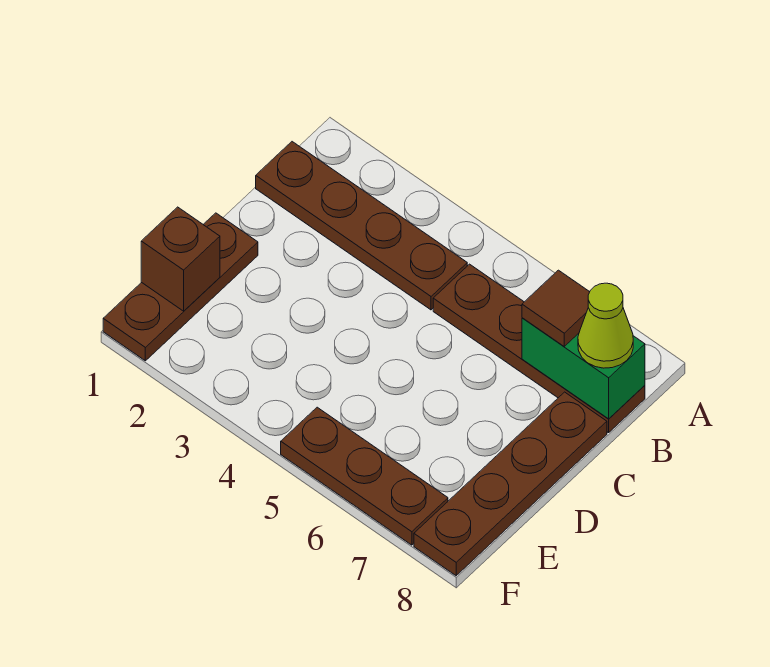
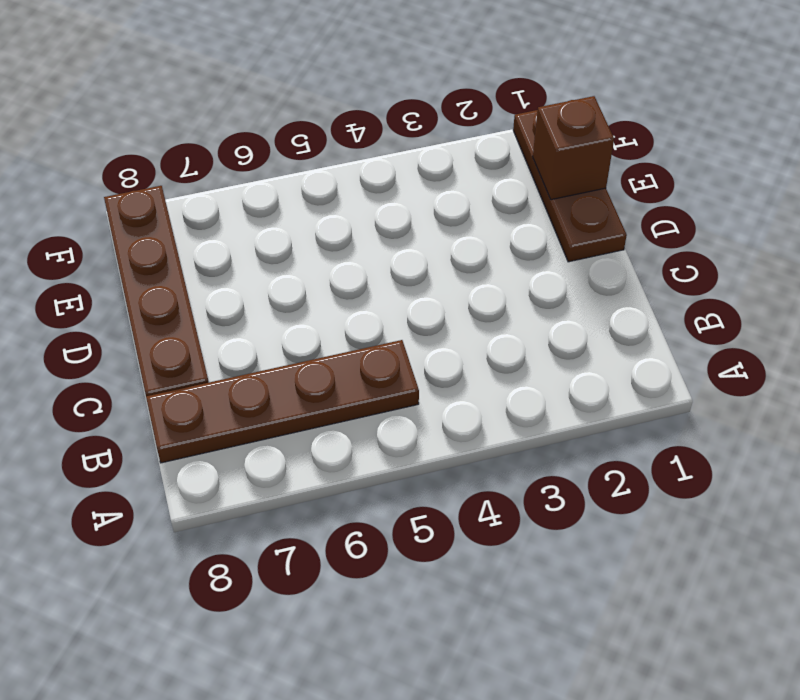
none -> brown 1x4 plate [256,142,467,310]
none -> brown 1x3 plate [281,407,448,545]

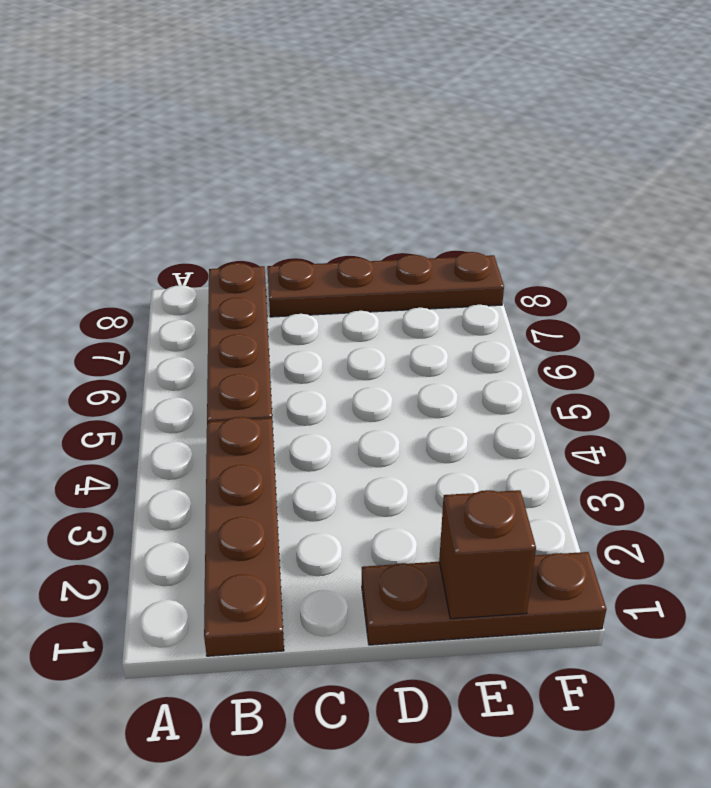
none -> brown 1x3 plate [281,407,448,545]
none -> green 1x2 brick [522,318,645,419]

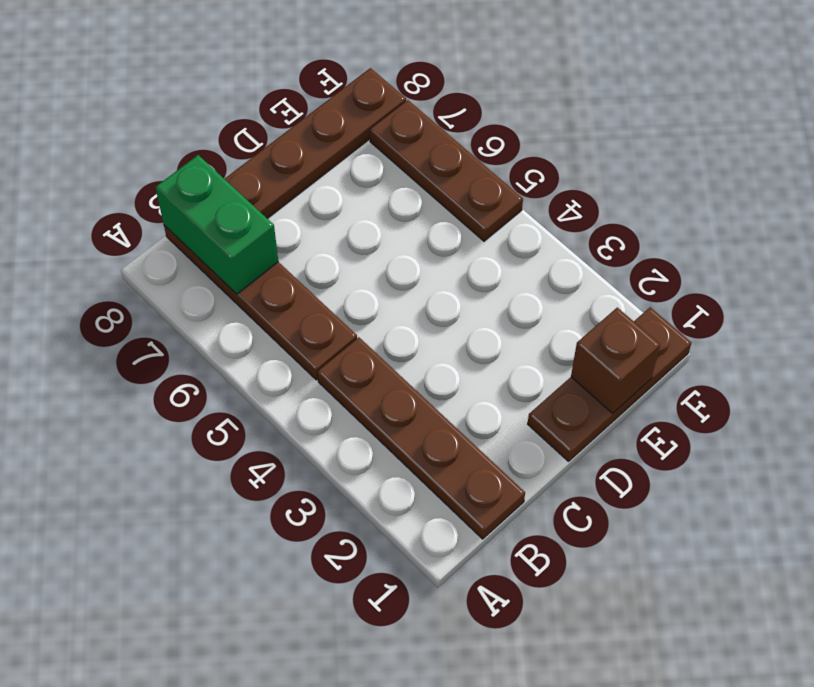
none -> brown 1x1 tile [522,270,589,346]
none -> lime 1x1 cone [578,283,633,368]

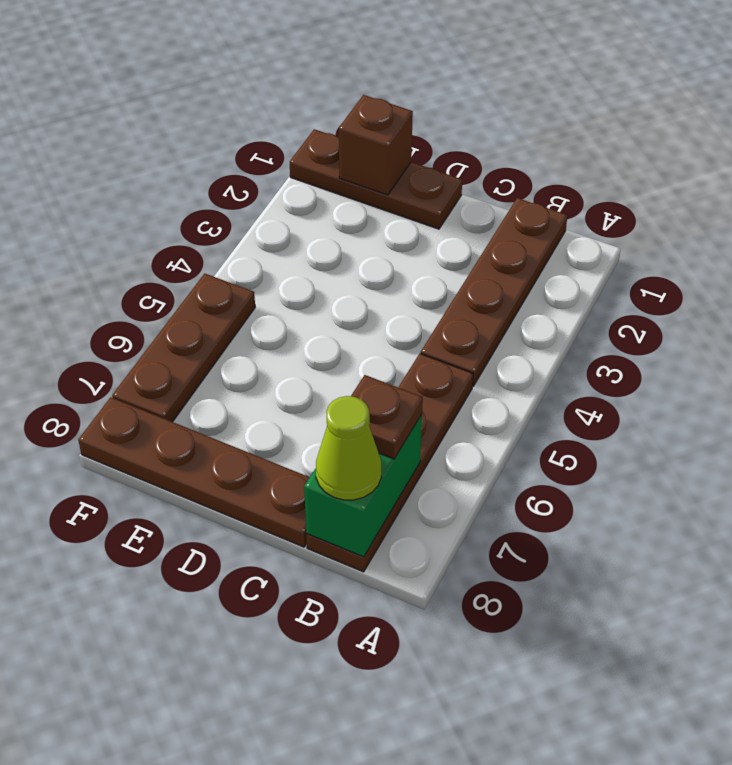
brown 1x1 plate [351,375,423,459] -> brown 1x1 tile [522,270,589,346]

